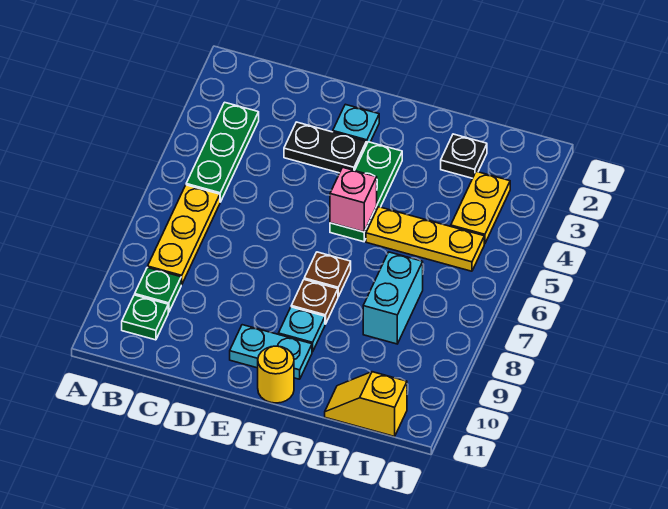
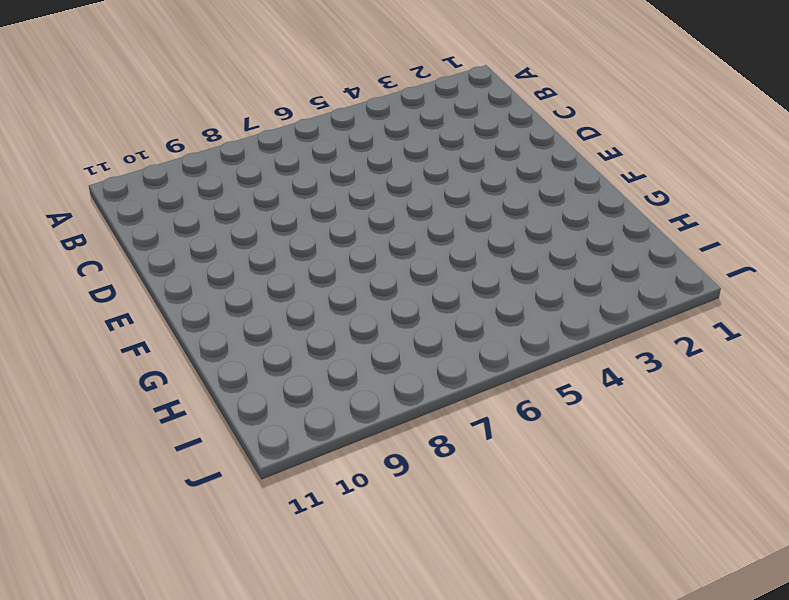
none -> green 1x3 plate [186,102,259,202]
none -> yellow 1x3 plate [148,185,220,285]
none -> green 1x1 plate [135,267,181,312]

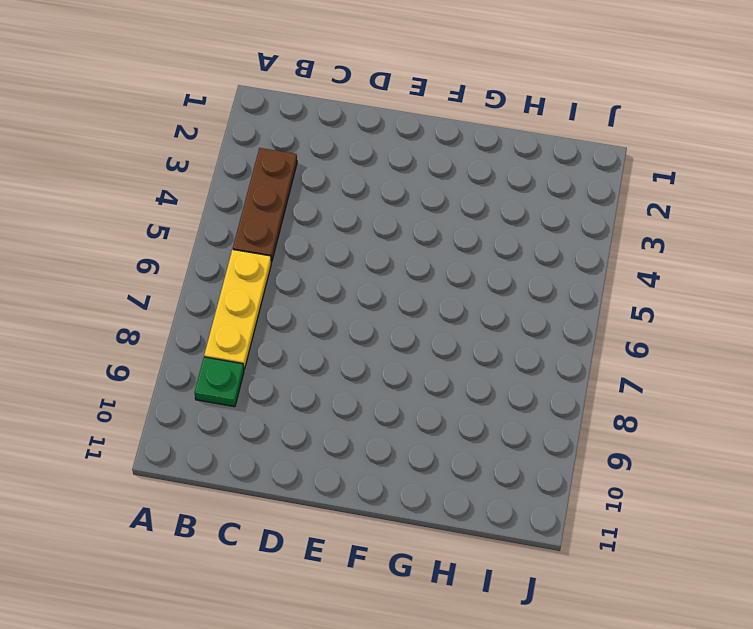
brown 1x3 plate [233,148,297,262] -> green 1x3 plate [186,102,259,202]
none -> green 1x1 plate [122,295,168,340]
none -> black 1x2 plate [284,122,366,173]
none -> cyan 1x1 plate [333,104,379,145]

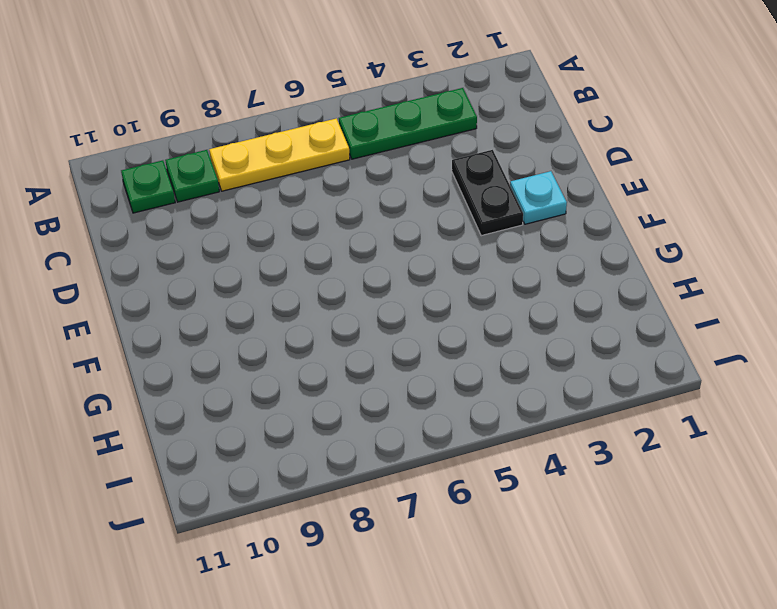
none -> cyan 1x2 plate [230,325,312,379]
none -> green 1x3 plate [330,142,402,242]
none -> brown 1x1 plate [304,252,351,297]

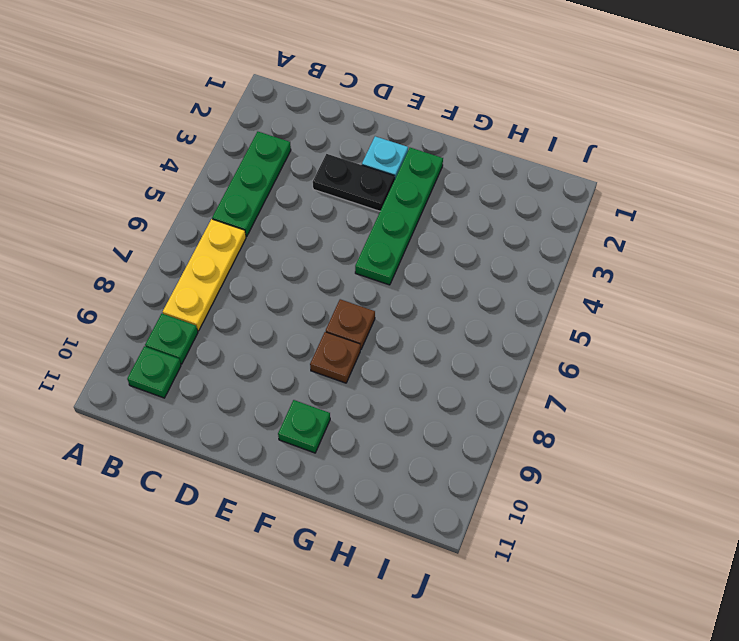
green 1x4 plate [355,148,443,285] -> green 1x3 plate [330,142,402,242]
green 1x1 plate [278,400,330,453] -> cyan 1x2 plate [230,325,312,379]
none -> cyan 1x1 plate [278,307,325,352]
none -> yellow 1x1 round brick [258,346,294,403]
none -> yellow 1x3 plate [366,207,484,271]

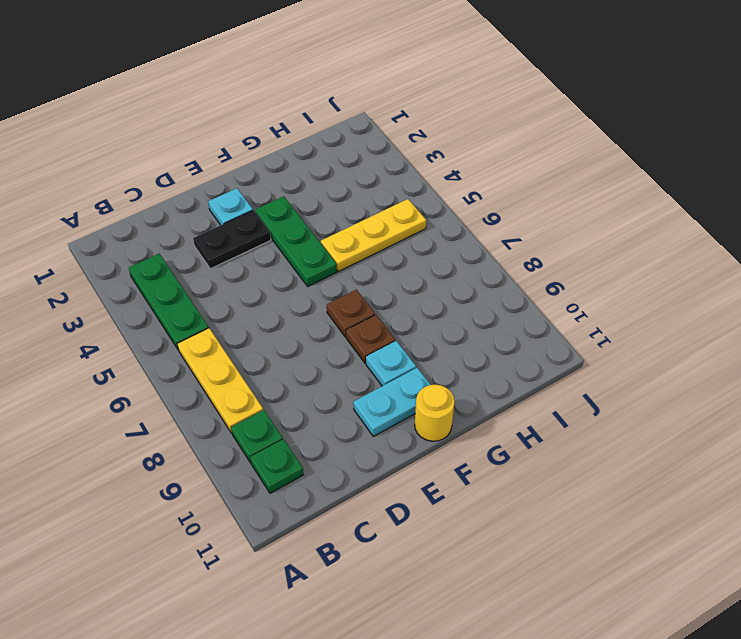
none -> black 1x1 plate [441,134,487,178]
none -> cyan 1x2 brick [363,252,423,344]
none -> yellow 1x2 slope [325,372,407,436]

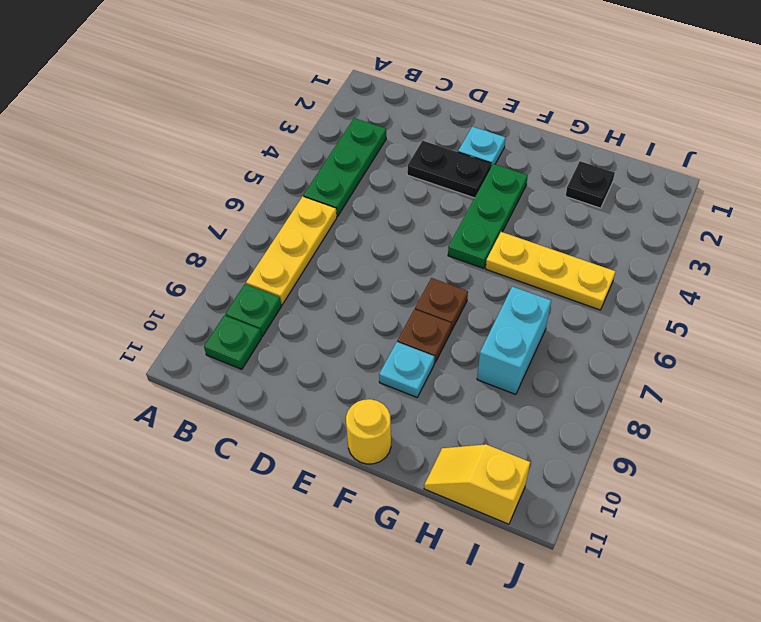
none -> cyan 1x2 plate [230,325,312,379]
none -> yellow 1x2 plate [451,172,510,244]
none -> pink 1x1 brick [330,167,377,232]

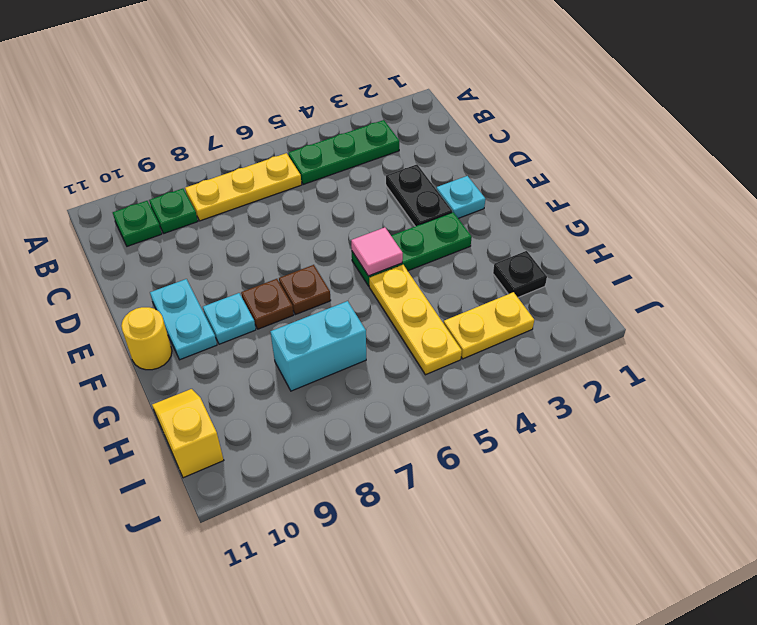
pink 1x1 tile [351,227,403,276] -> pink 1x1 brick [330,167,377,232]

